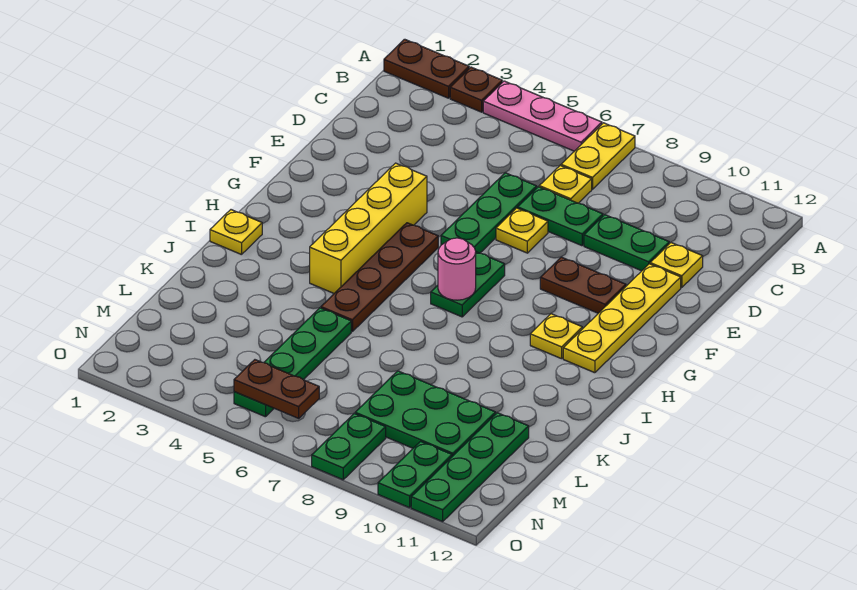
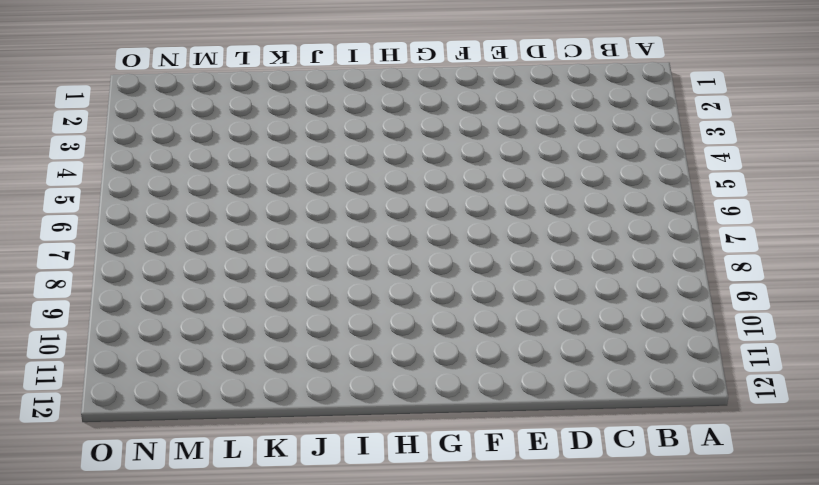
none -> brown 1x2 plate [384,39,469,98]
none -> brown 1x1 plate [450,67,502,112]
none -> pink 1x3 plate [483,81,602,151]

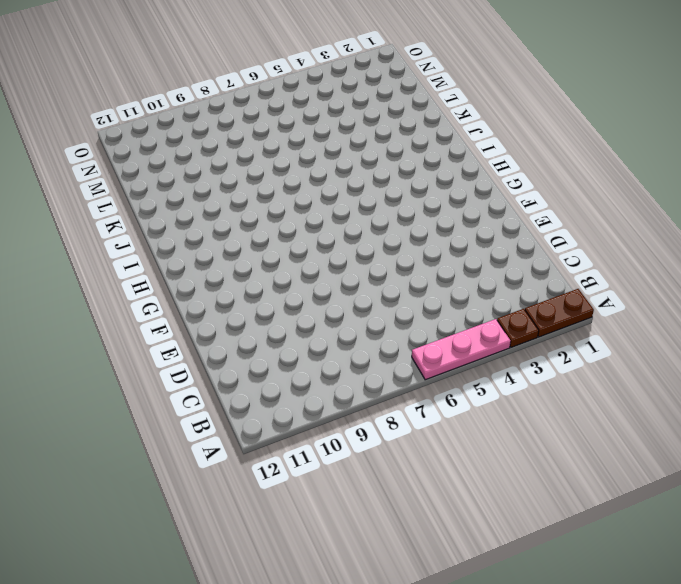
none -> yellow 1x2 plate [561,123,635,189]
none -> yellow 1x1 plate [539,166,592,203]
none -> green 1x3 plate [441,173,537,253]

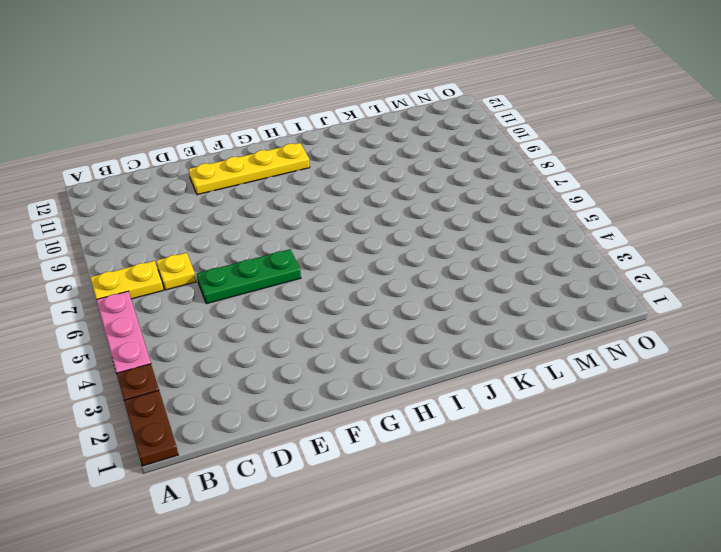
none -> green 1x2 plate [518,187,603,246]
none -> green 1x2 plate [584,215,669,271]
none -> yellow 1x1 plate [650,243,703,288]

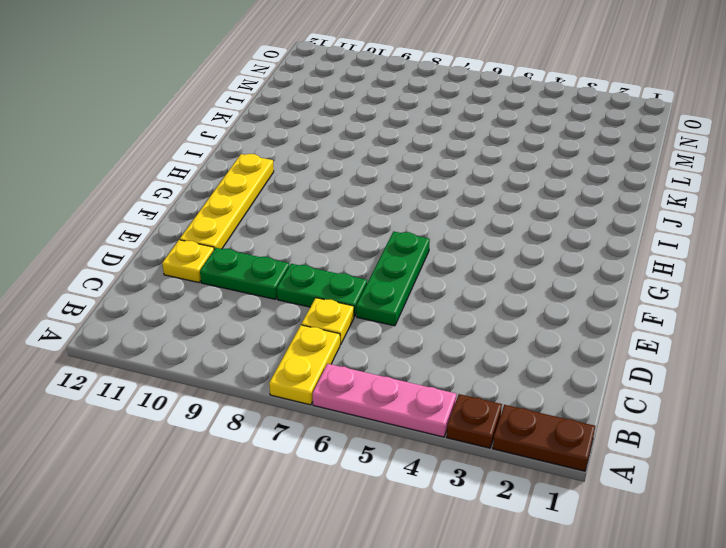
none -> yellow 1x1 plate [496,208,548,253]
none -> yellow 1x4 brick [310,163,427,293]
none -> brown 1x2 plate [540,257,626,313]

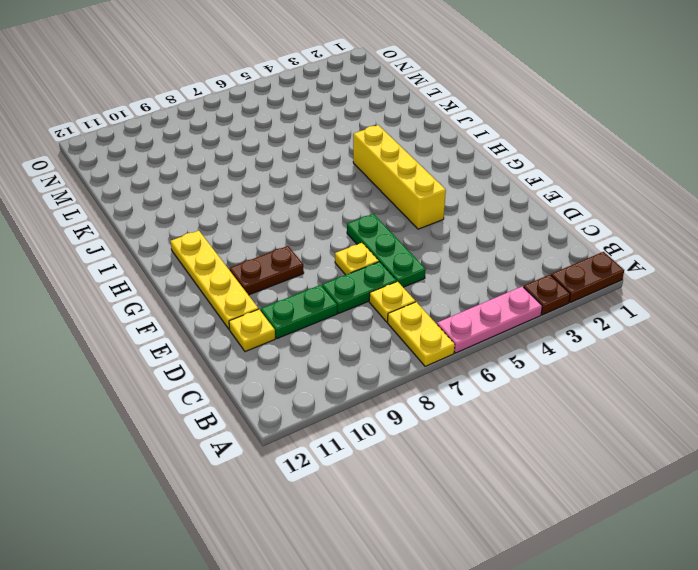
none -> brown 1x4 plate [321,223,438,332]
none -> green 1x2 plate [431,252,505,317]
none -> yellow 1x1 plate [530,314,582,359]

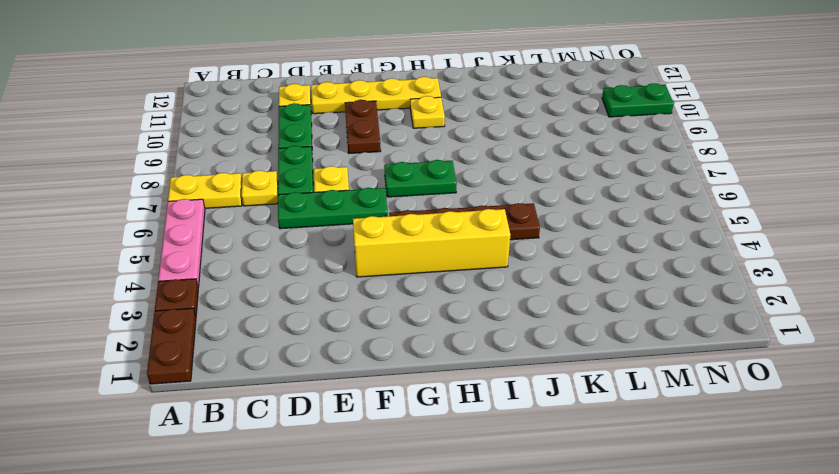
none -> yellow 1x1 plate [210,210,262,255]
none -> green 1x4 plate [234,308,351,417]
none -> green 2x3 plate [355,371,496,456]

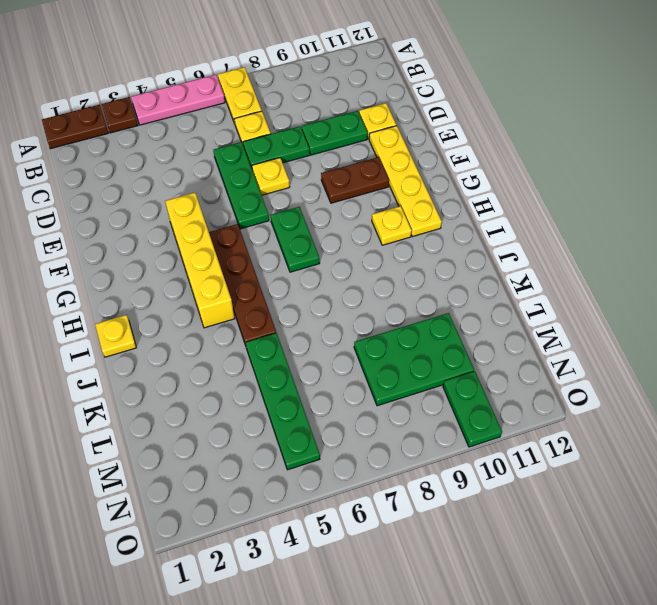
none -> green 1x4 plate [411,413,529,521]
none -> green 1x2 plate [312,413,386,480]
none -> pink 1x1 round brick [438,238,476,300]

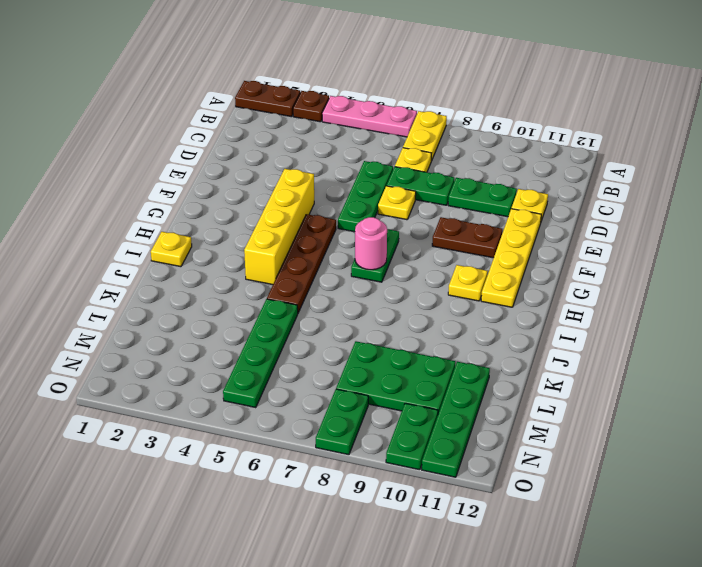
none -> brown 1x2 plate [234,360,319,418]

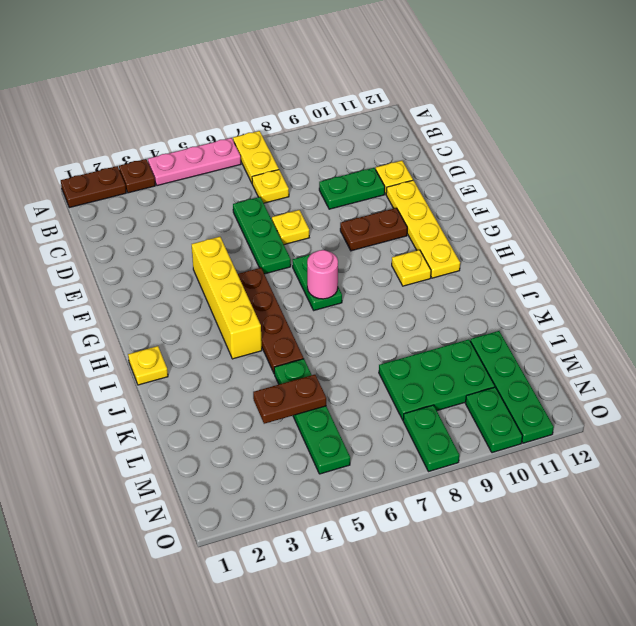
brown 1x2 plate [253,375,326,424] -> brown 1x2 plate moved to [234,360,319,418]
none -> green 1x2 plate [518,187,603,246]

